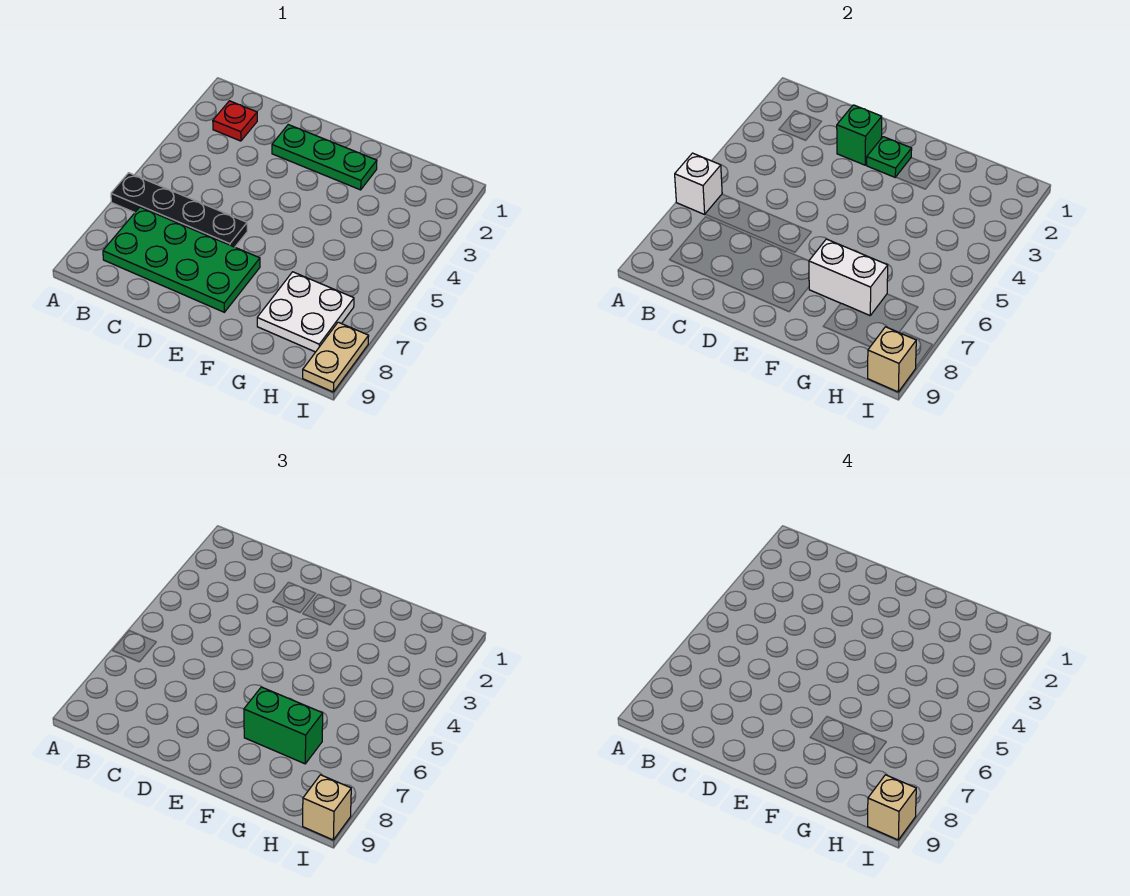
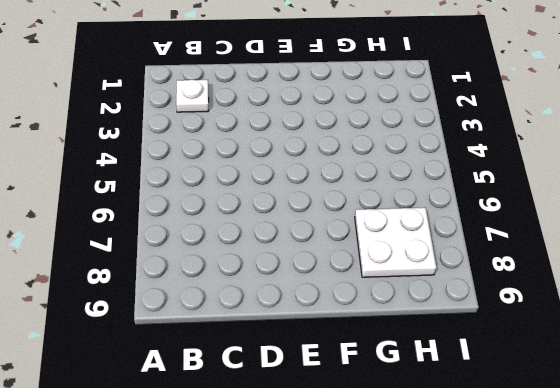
white 1x1 plate [176,80,209,112] -> red 1x1 plate [213,101,257,141]
none -> black 1x4 plate [111,173,247,247]
none -> green 2x4 plate [103,207,260,312]
none -> green 1x3 plate [272,125,377,190]

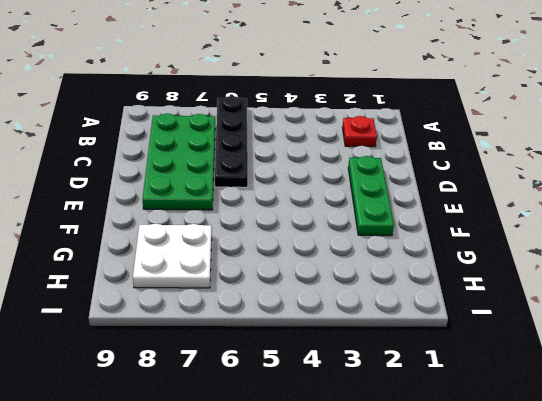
none -> tan 1x2 plate [303,322,369,392]
none -> white 1x1 brick [675,153,722,214]
none -> green 1x1 brick [837,105,882,165]

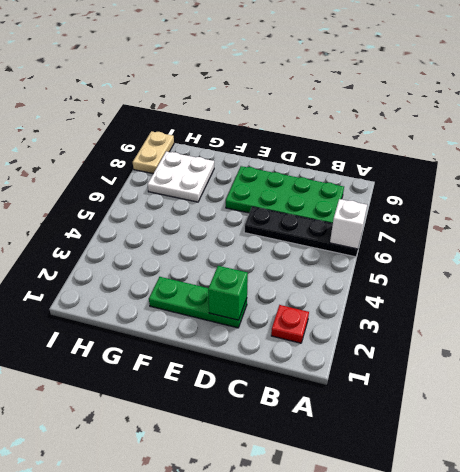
none -> green 1x1 plate [867,137,912,177]
none -> white 1x2 brick [809,239,888,315]
none -> tan 1x1 brick [868,327,916,392]

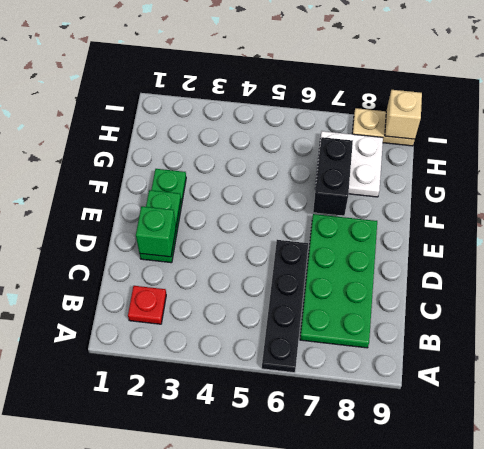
black 1x2 brick [313,137,353,216] -> white 1x2 brick [809,239,888,315]
none -> white 1x1 brick [675,153,722,214]
none -> green 1x2 brick [244,687,323,764]
none -> tan 1x1 brick [303,775,351,840]

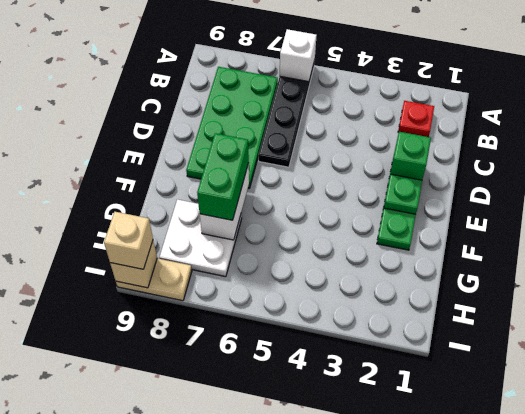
none -> tan 1x1 brick [868,775,916,840]

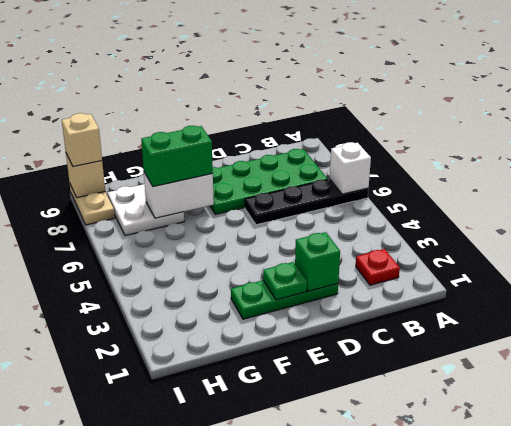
none -> tan 1x1 brick [868,775,916,840]

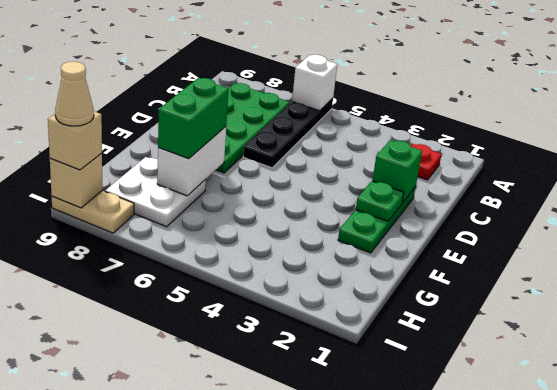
tan 1x1 cone [55,61,94,126] -> tan 1x1 brick [868,775,916,840]

